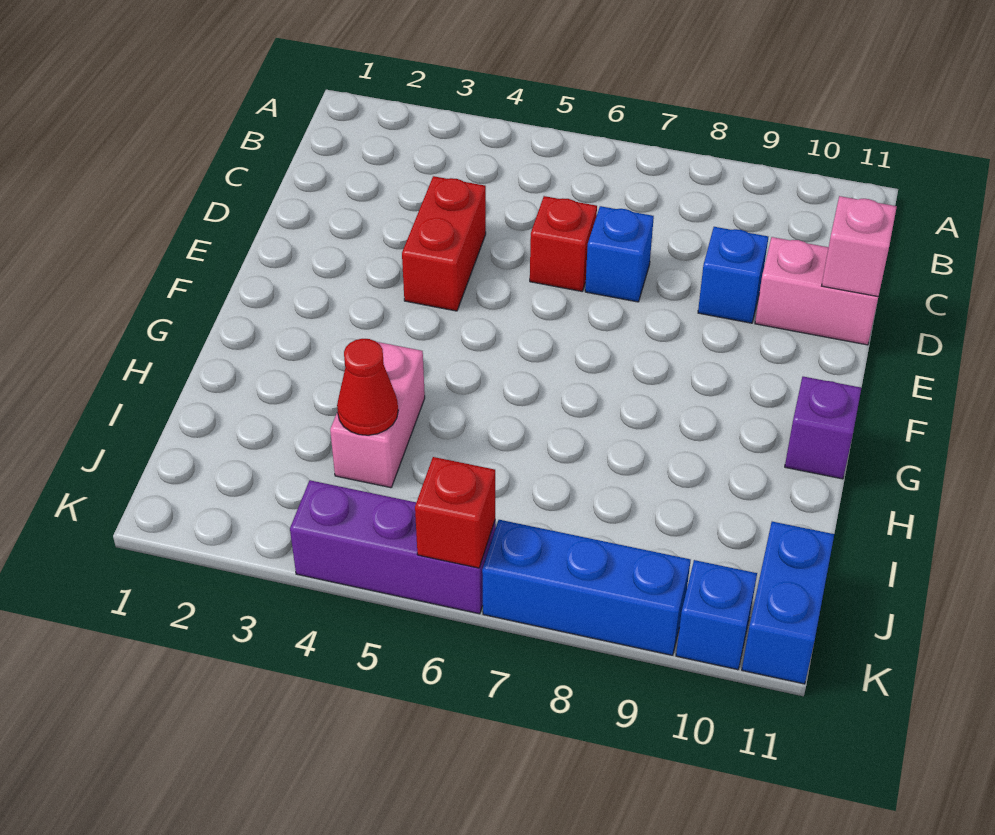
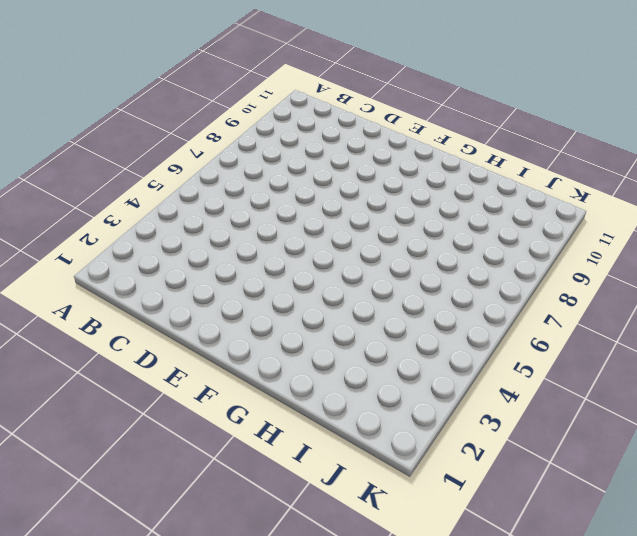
none -> red 1x2 brick [402,176,486,311]
none -> red 1x1 brick [530,196,597,291]
none -> blue 1x1 brick [585,206,654,302]

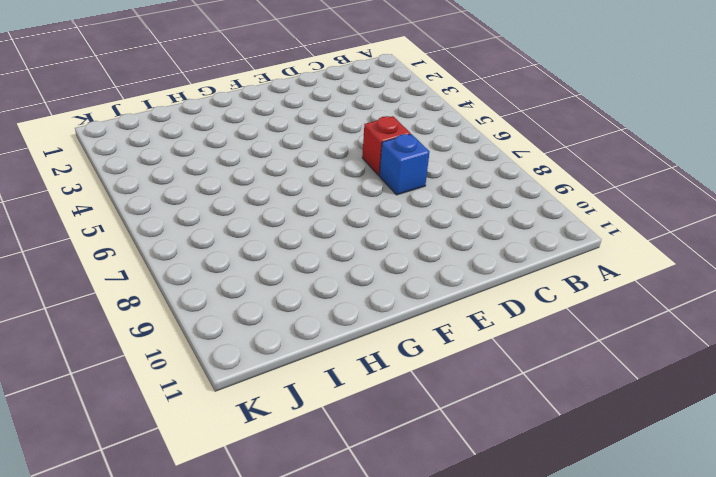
none -> red 1x2 brick [402,176,486,311]
none -> blue 1x1 brick [698,227,768,323]
none -> pink 1x2 brick [755,237,878,345]

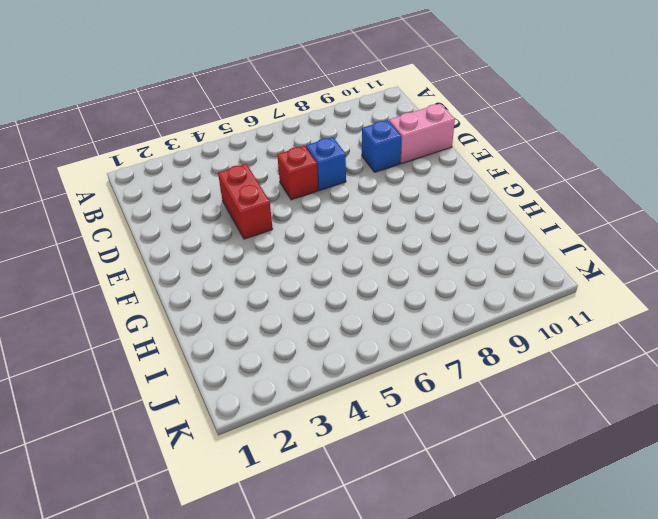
none -> purple 1x1 brick [785,377,861,479]
none -> pink 1x2 brick [330,342,425,488]
none -> blue 1x2 brick [742,522,834,684]

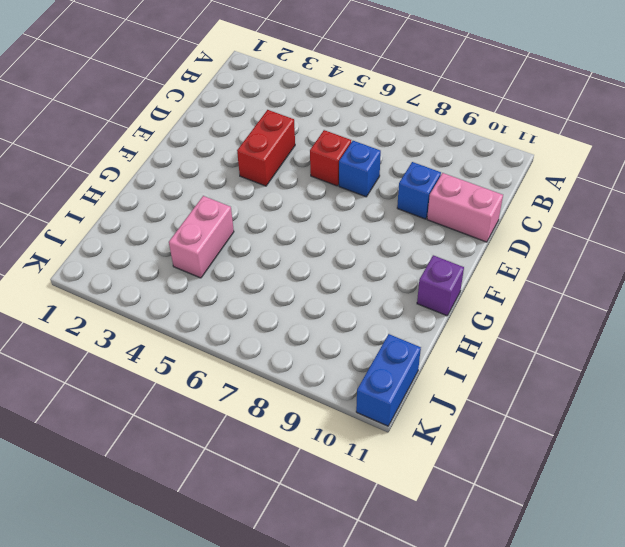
none -> purple 1x3 brick [290,480,496,614]
none -> blue 1x3 brick [482,520,691,655]
none -> blue 1x1 brick [676,560,757,670]

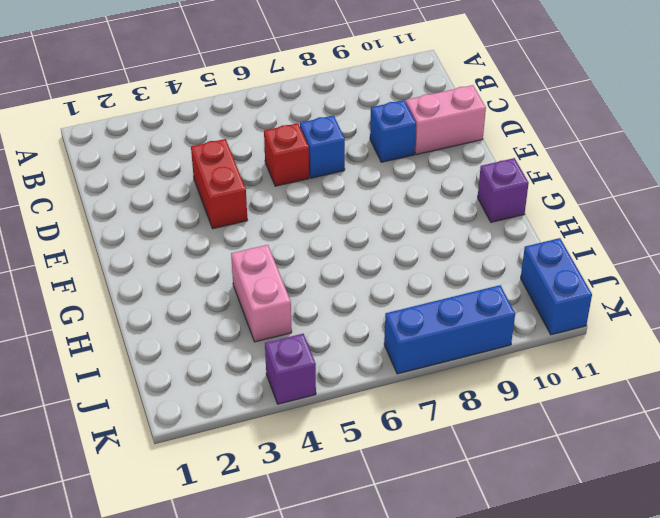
purple 1x1 brick [265,334,316,404] -> purple 1x3 brick [290,480,496,614]
none -> blue 1x1 brick [676,560,757,670]
none -> pink 1x1 brick [822,196,897,296]
none -> red 1x1 cone [337,339,398,435]

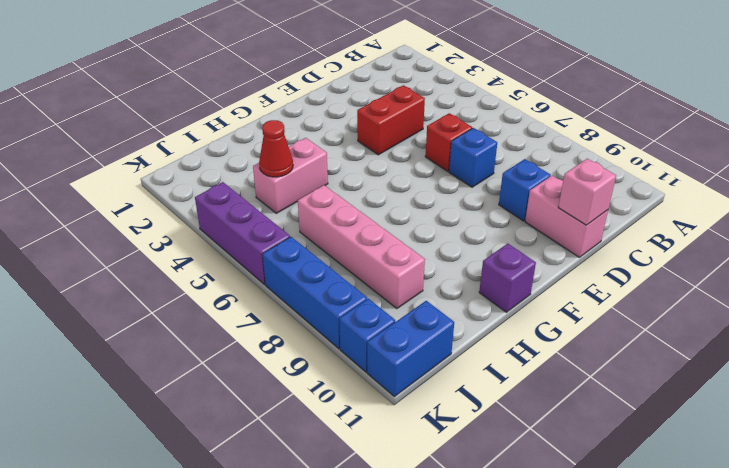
pink 1x4 brick [298,185,425,309] -> none
none -> red 1x1 brick [415,457,495,568]

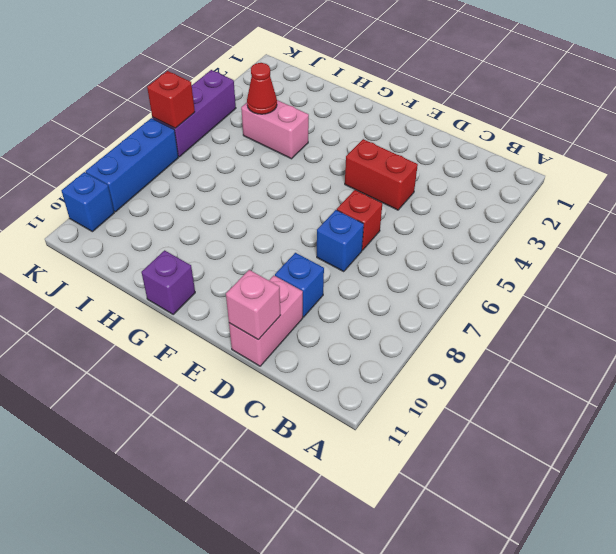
none -> blue 1x2 brick [742,522,834,684]

